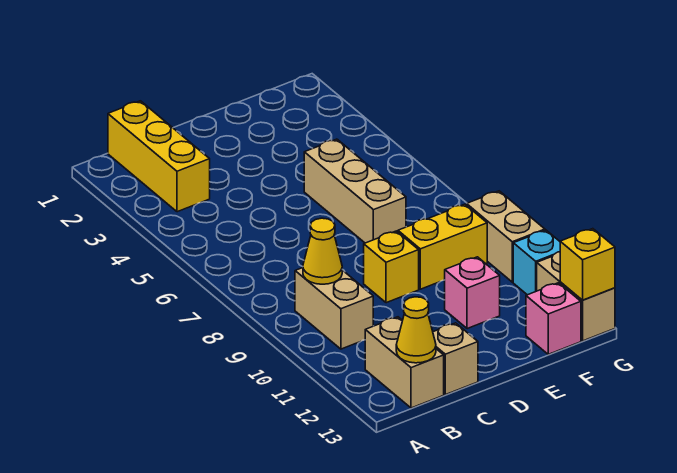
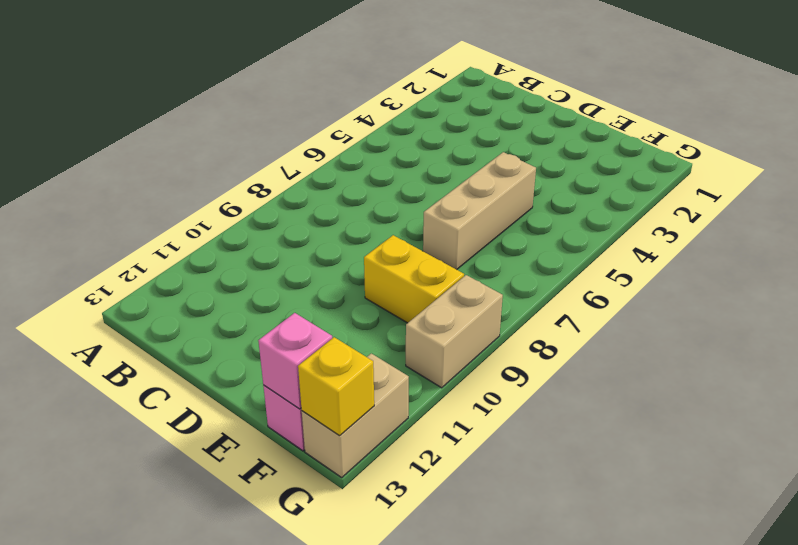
pink 1x1 brick [258,313,332,409] -> pink 1x1 brick moved to [445,257,500,329]
none -> yellow 1x3 brick [108,101,210,212]
none -> tan 1x2 brick [295,268,373,349]
none -> tan 1x2 brick [365,317,444,408]

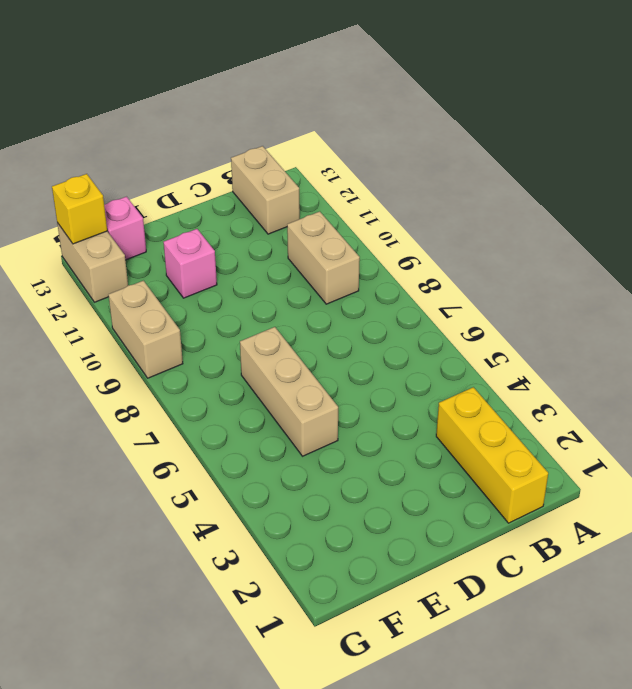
none -> tan 1x1 brick [433,323,478,395]
none -> yellow 1x1 brick [364,231,419,303]
none -> yellow 1x2 brick [398,204,487,289]

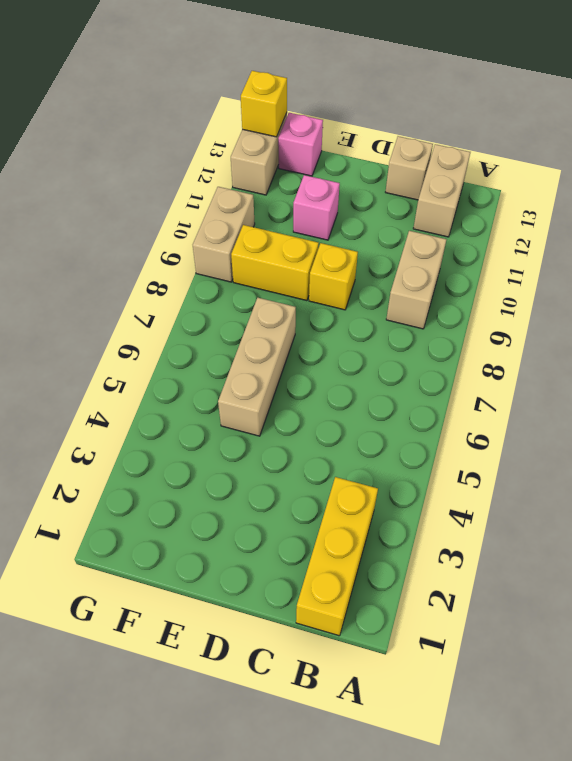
none -> cyan 1x1 brick [513,230,560,295]
none -> yellow 1x1 cone [303,218,342,284]
none -> yellow 1x1 cone [396,297,436,363]

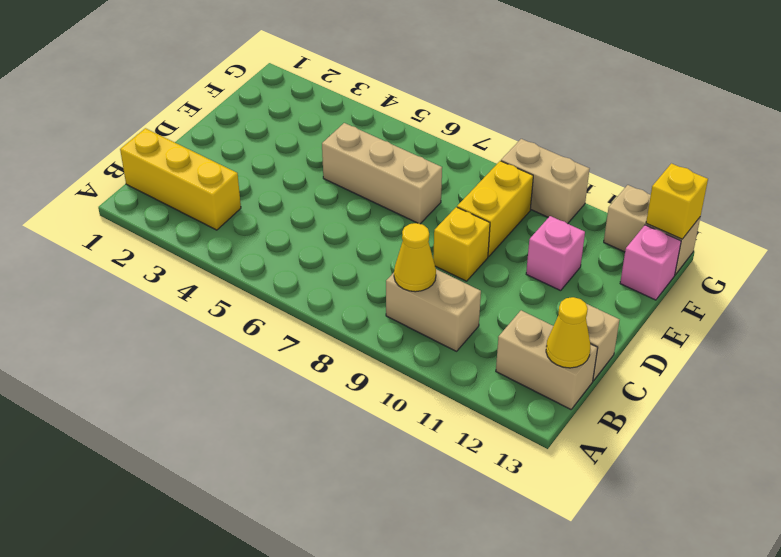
none -> cyan 1x1 brick [513,230,560,295]

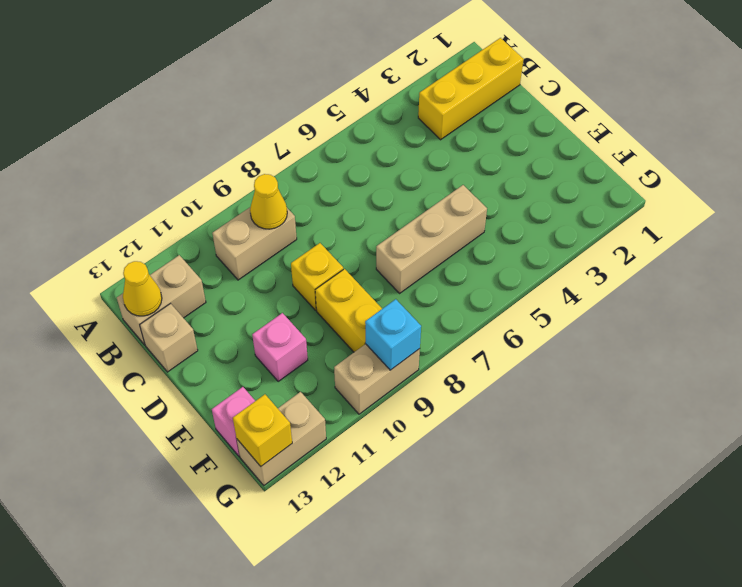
cyan 1x1 brick [365,299,421,370] -> cyan 1x1 brick moved to [513,230,560,295]

